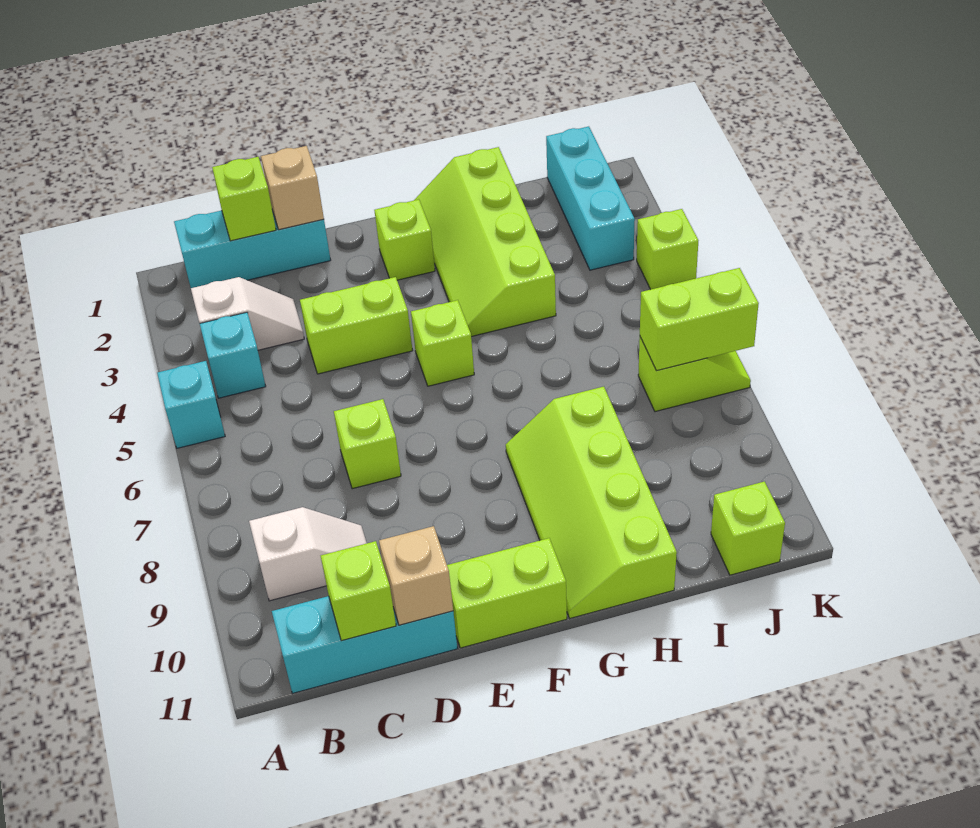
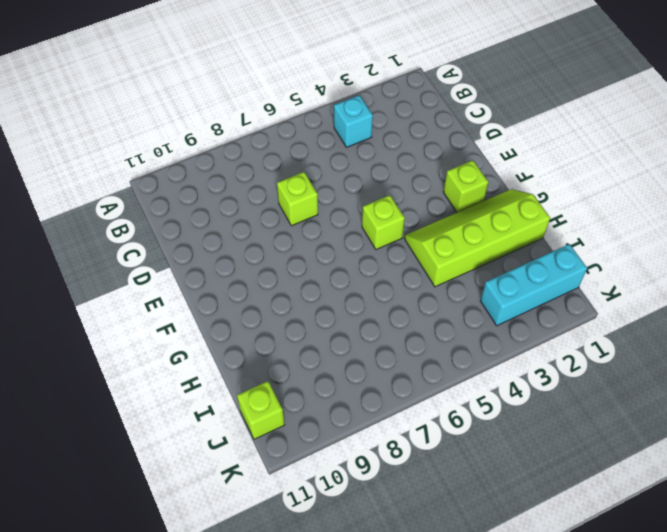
none -> cyan 1x1 brick [157,361,225,448]
none -> cyan 1x3 brick [174,210,331,288]
none -> white 1x2 slope [191,277,304,350]

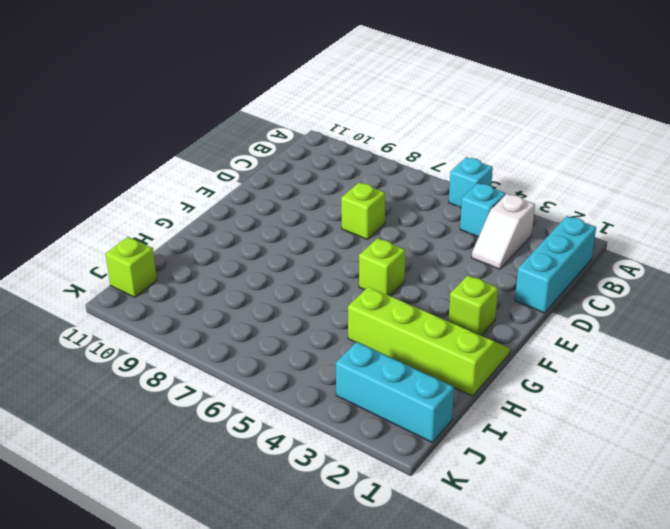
none -> white 1x2 slope [249,507,367,601]
none -> cyan 1x3 brick [272,596,457,693]
none -> lime 1x2 brick [300,277,413,374]

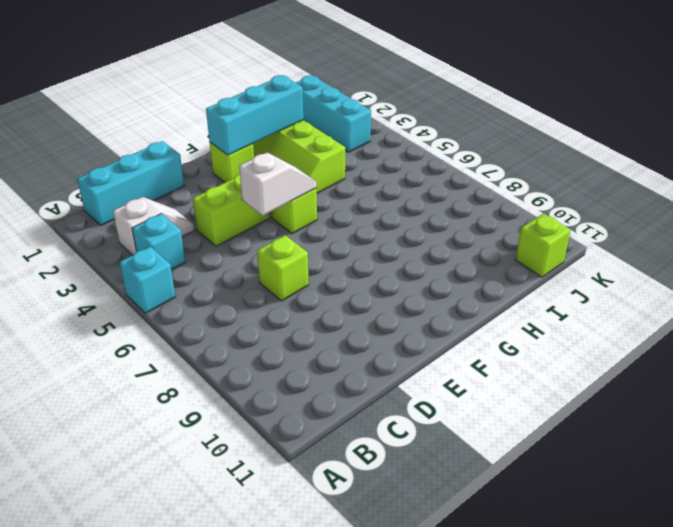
white 1x2 slope [239,152,316,215] -> white 1x2 slope moved to [249,507,367,601]
cyan 1x3 brick [206,75,303,155] -> cyan 1x3 brick moved to [272,596,457,693]
none -> lime 1x2 brick [447,538,567,648]
none -> lime 2x4 slope [506,387,677,618]
none -> lime 1x2 slope [638,337,751,412]

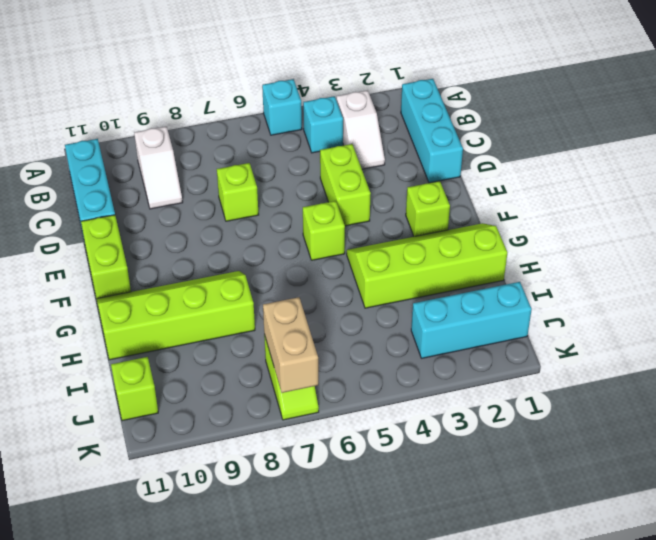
tan 1x2 brick [263,297,318,393] -> lime 1x2 brick [640,268,759,371]
none -> lime 1x1 brick [637,209,698,289]
none -> lime 1x1 brick [212,157,276,241]
none -> lime 1x1 brick [321,541,396,641]

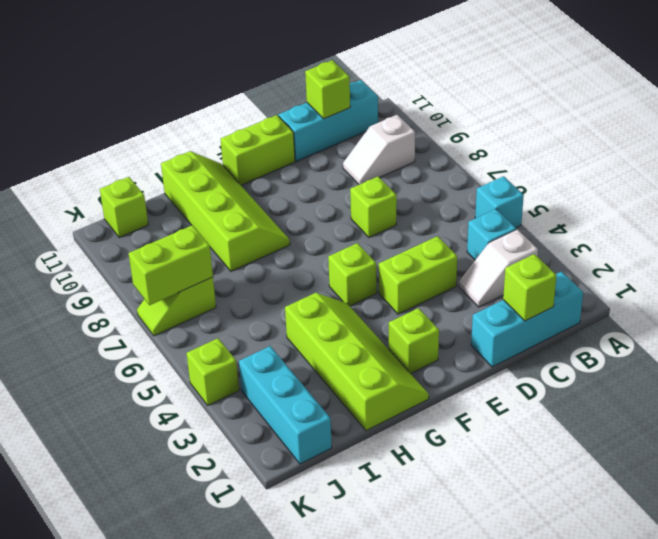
none -> tan 1x1 brick [261,146,324,230]
none -> tan 1x1 brick [379,526,453,625]

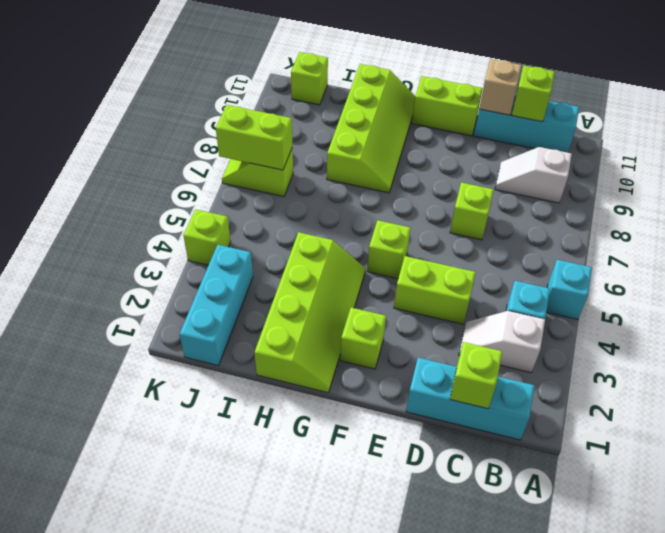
none -> tan 1x1 brick [261,146,324,230]

